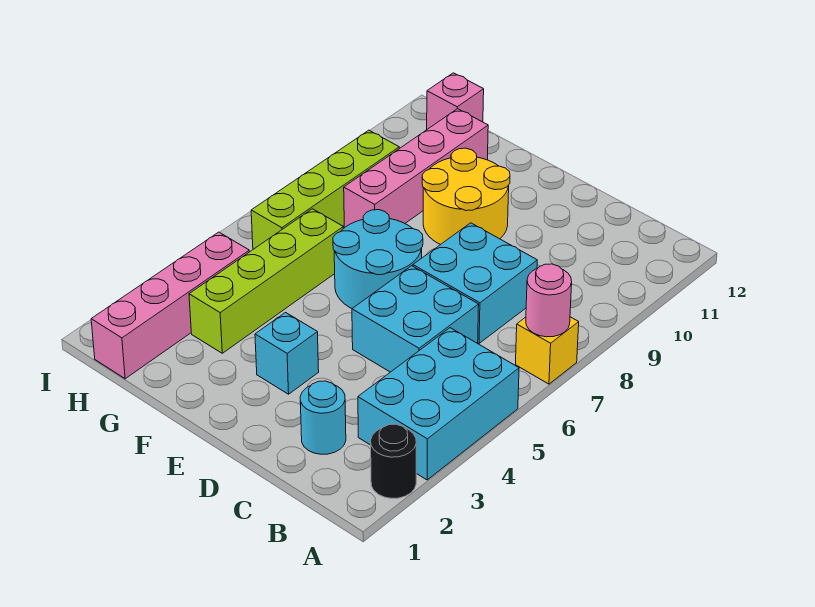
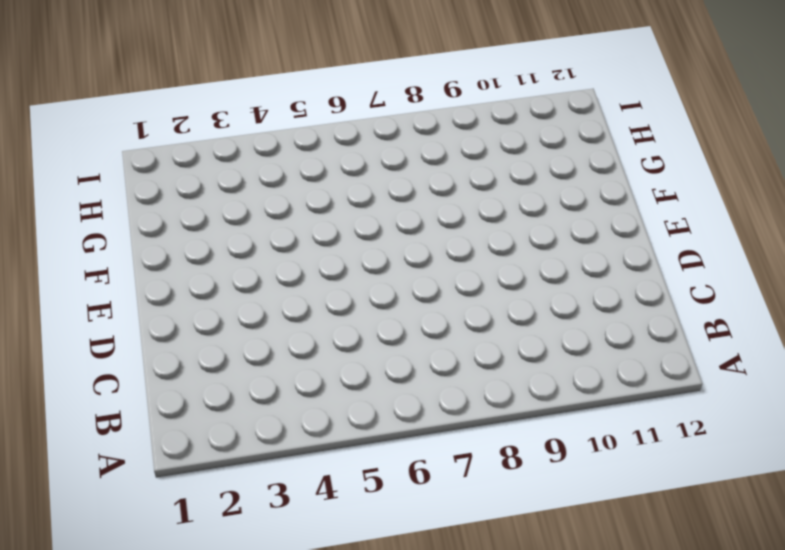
none -> black 1x1 round brick [371,424,416,498]
none -> cyan 2x3 brick [358,328,519,480]
none -> yellow 1x1 brick [515,317,579,384]

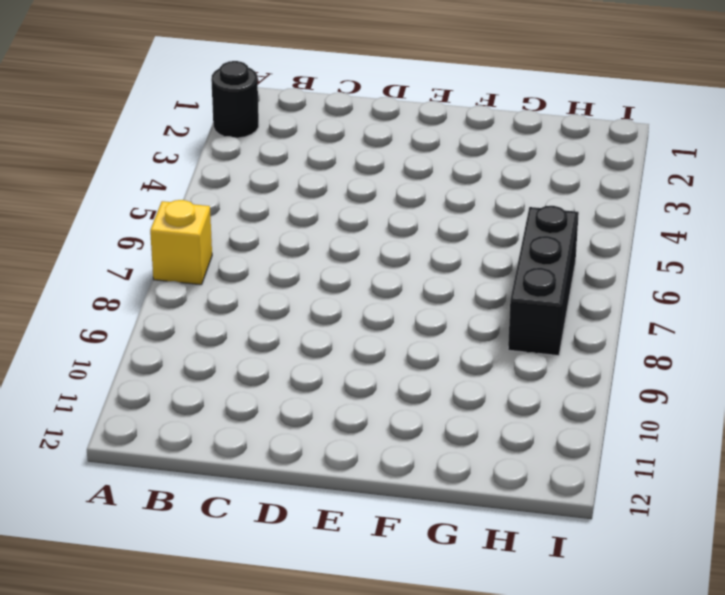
black 1x3 brick [508,206,579,356] -> lime 1x4 brick [251,130,399,249]
none -> cyan 2x3 brick [358,328,519,480]
none -> cyan 1x1 round brick [300,381,346,454]
none -> cyan 2x2 brick [352,266,479,372]

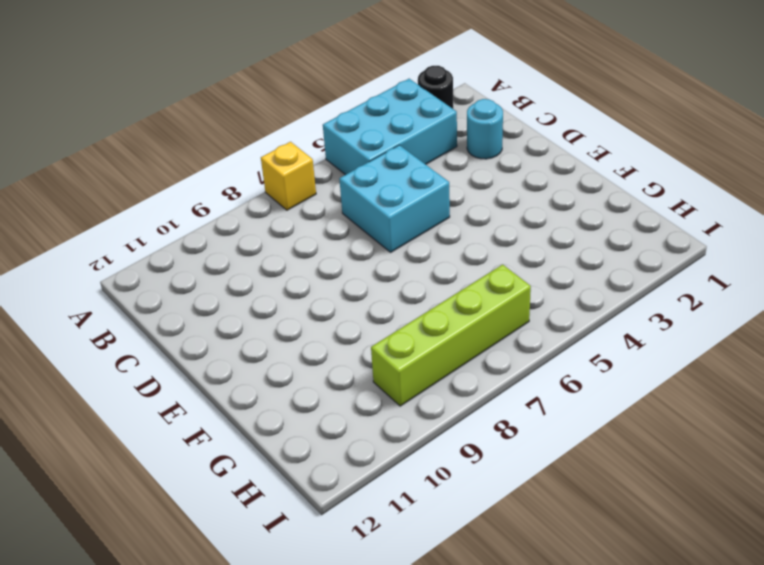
none -> cyan 2x2 brick [413,223,537,343]
none -> cyan 1x1 brick [255,313,319,394]
none -> cyan 2x2 round brick [333,210,423,308]

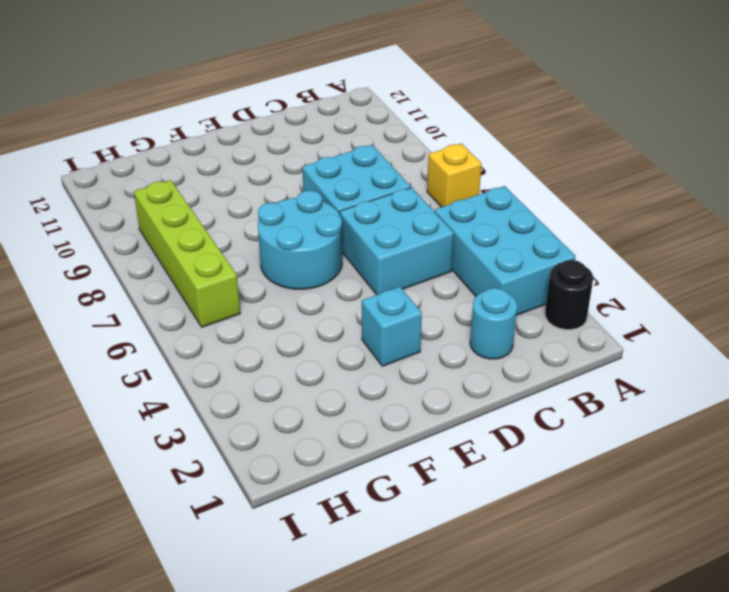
none -> yellow 2x2 round brick [422,148,510,245]
none -> lime 1x4 brick [189,209,343,353]
none -> pink 1x4 brick [344,109,488,227]

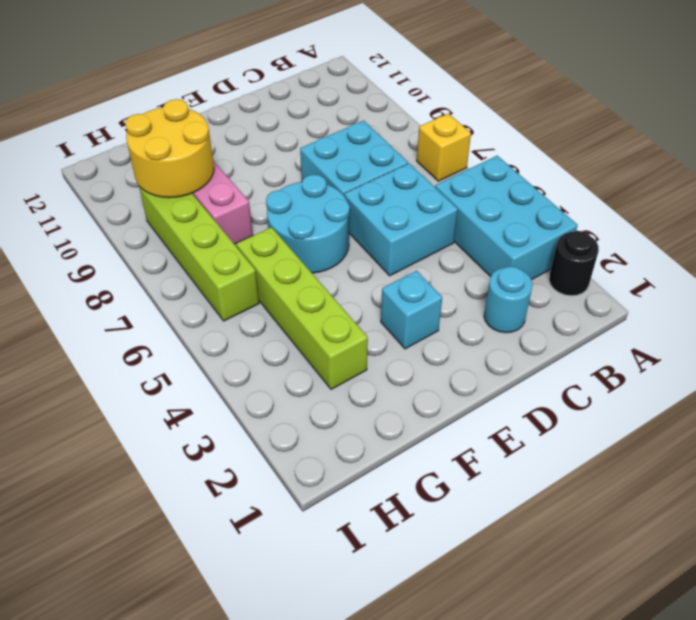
yellow 2x2 round brick [125,99,214,198] -> yellow 2x2 round brick moved to [422,148,510,245]
none -> pink 1x4 brick [91,232,249,379]
none -> pink 1x1 brick [427,73,484,129]
none -> pink 1x1 round brick [526,264,572,337]

